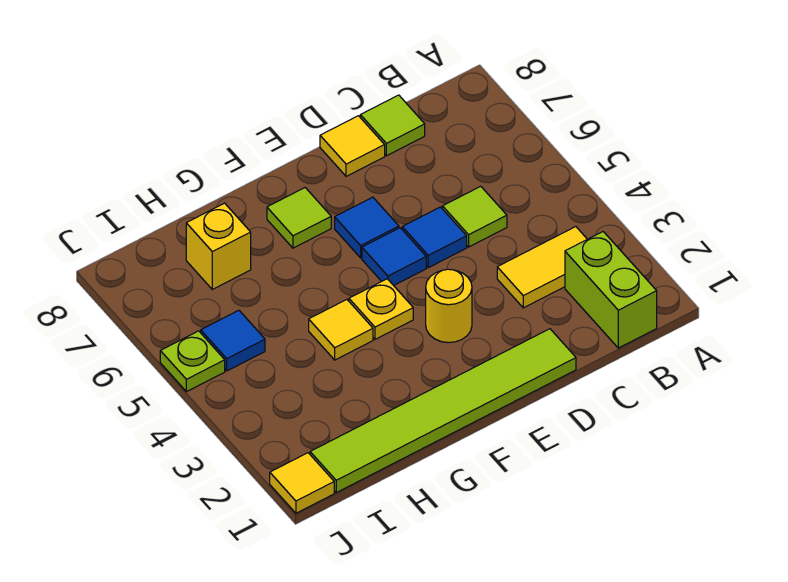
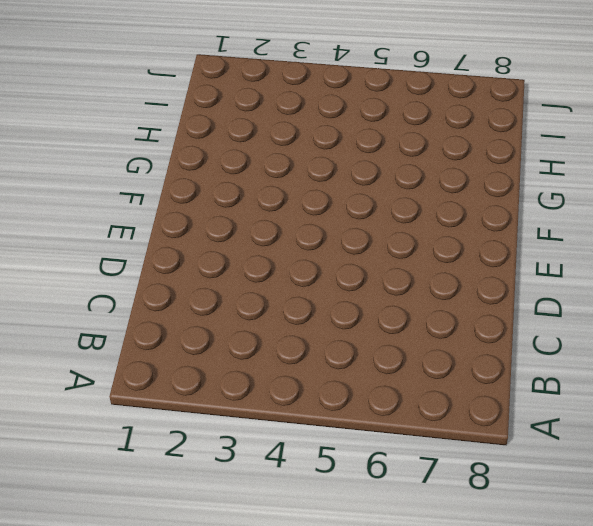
none -> lime 1x2 brick [565,232,657,348]
none -> yellow 1x2 tile [497,227,587,308]
none -> lime 1x1 tile [442,186,507,247]

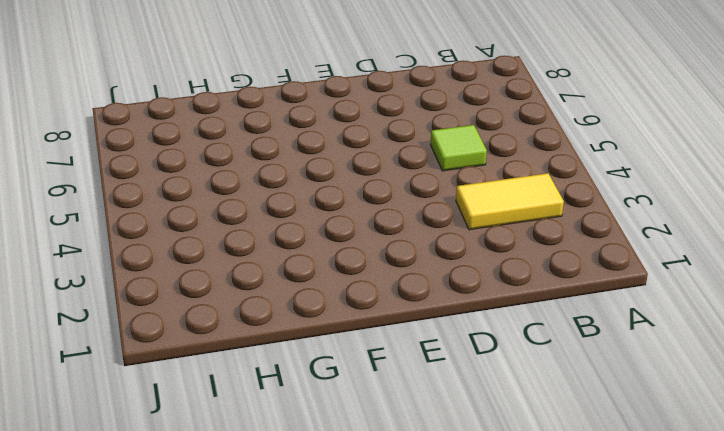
none -> lime 1x2 brick [565,232,657,348]
none -> lime 1x1 tile [360,95,425,156]
none -> lime 1x6 tile [310,329,576,493]

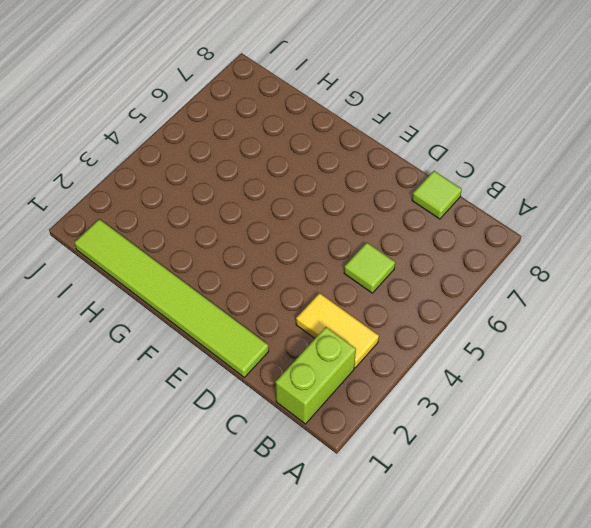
none -> blue 1x1 tile [402,207,467,268]
none -> yellow 1x1 tile [320,116,385,176]
none -> yellow 1x1 round brick [426,269,472,343]

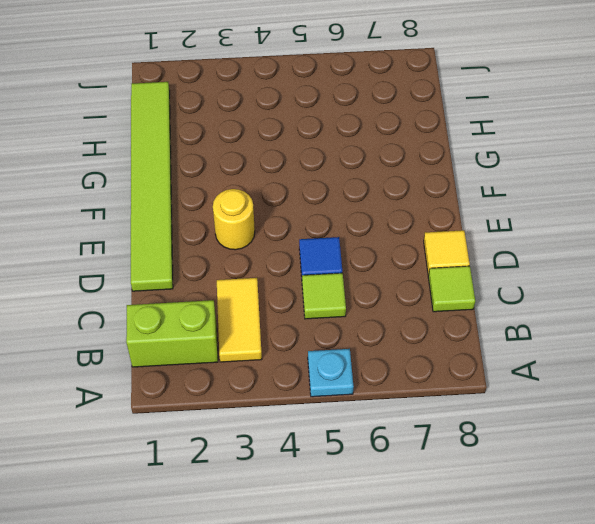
cyan 1x1 plate [308,349,353,397] -> none
none -> blue 1x1 tile [362,228,426,285]
none -> blue 1x1 tile [335,197,399,258]
none -> yellow 1x1 plate [349,279,413,339]

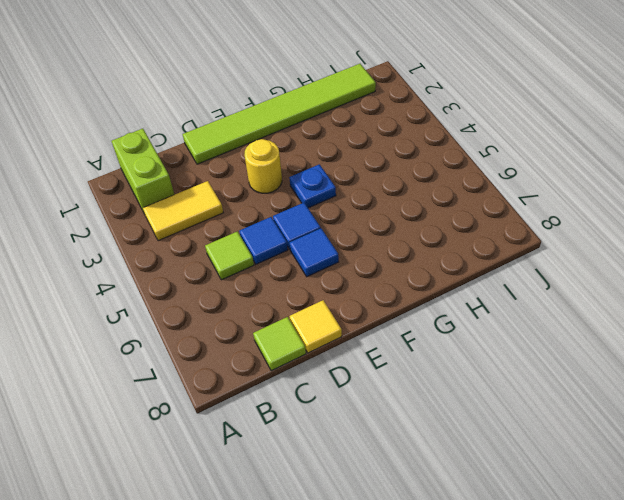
blue 1x1 plate [289,164,336,208] -> yellow 1x1 plate [349,279,413,339]
none -> lime 1x1 tile [267,188,331,248]
none -> yellow 1x1 tile [309,300,373,360]
none -> yellow 1x1 brick [186,203,251,289]

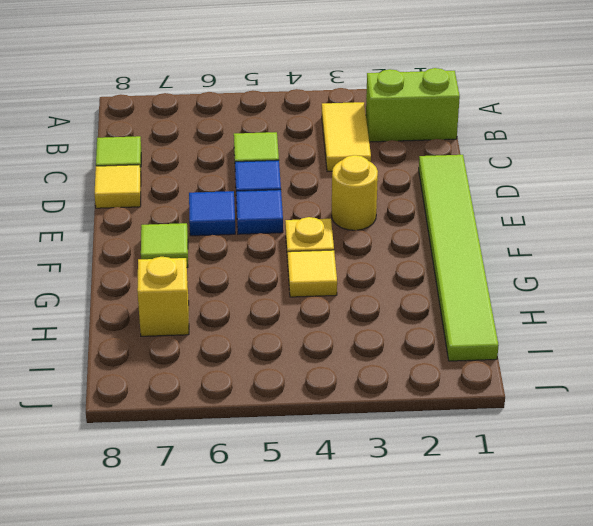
none -> blue 1x1 tile [201,310,265,371]
none -> yellow 1x1 tile [270,453,334,513]
none -> lime 1x1 plate [160,331,225,392]

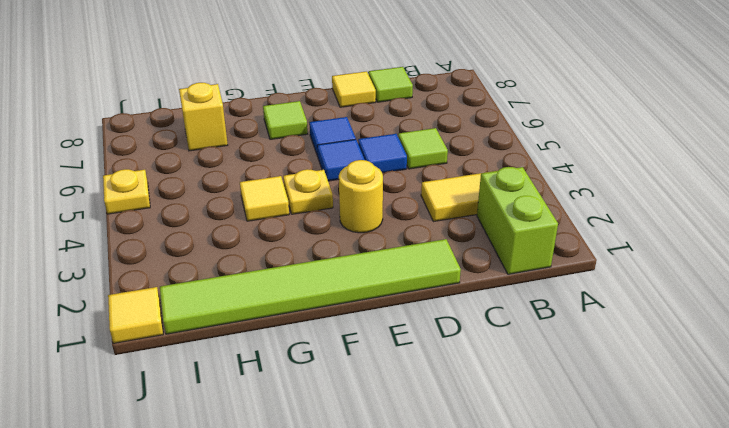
yellow 1x1 plate [103,169,150,214] -> lime 1x1 plate [160,331,225,392]
none -> blue 1x1 tile [201,310,265,371]

